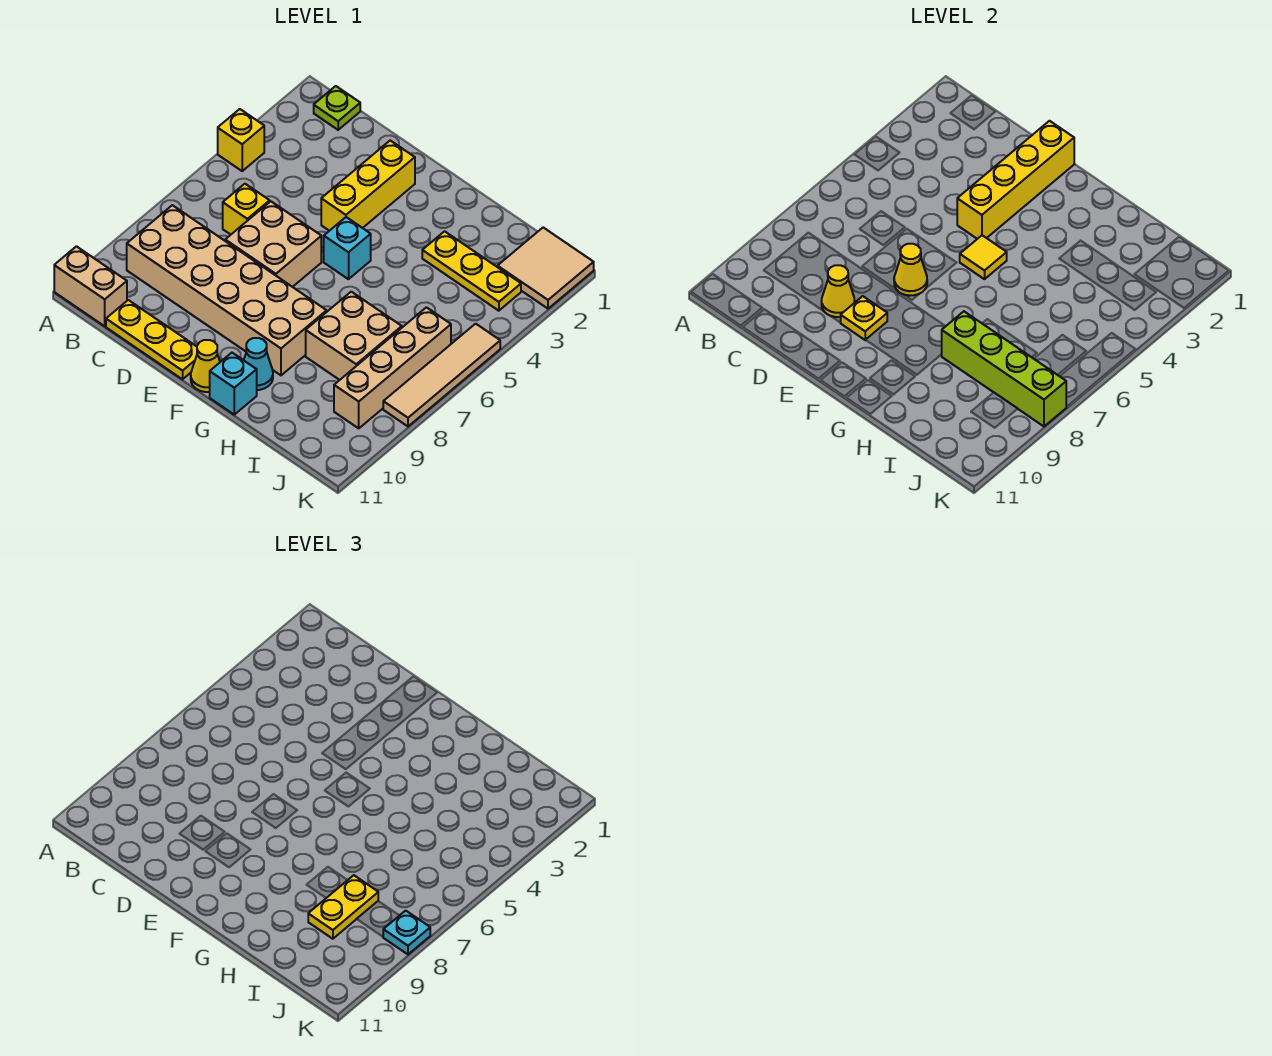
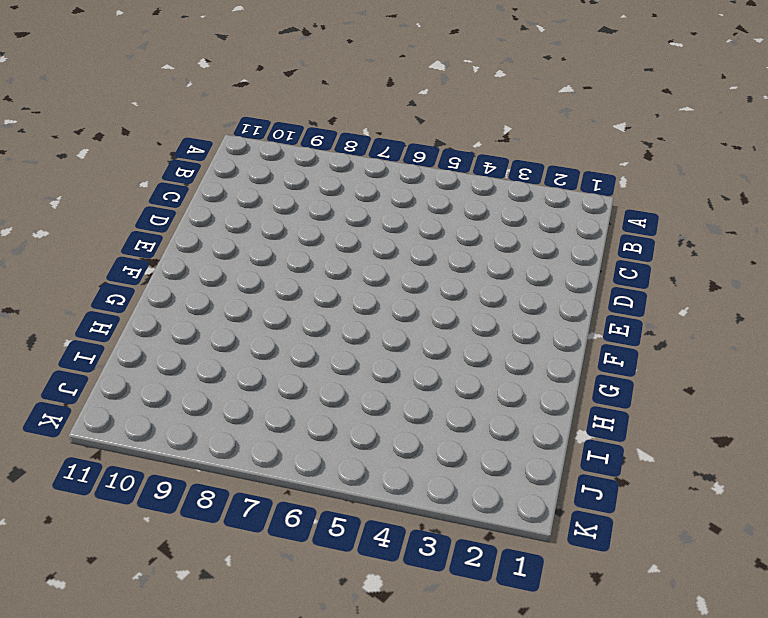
none -> yellow 1x1 brick [218,109,264,171]
none -> tan 1x2 brick [54,246,127,326]
none -> lime 1x1 plate [314,86,360,130]

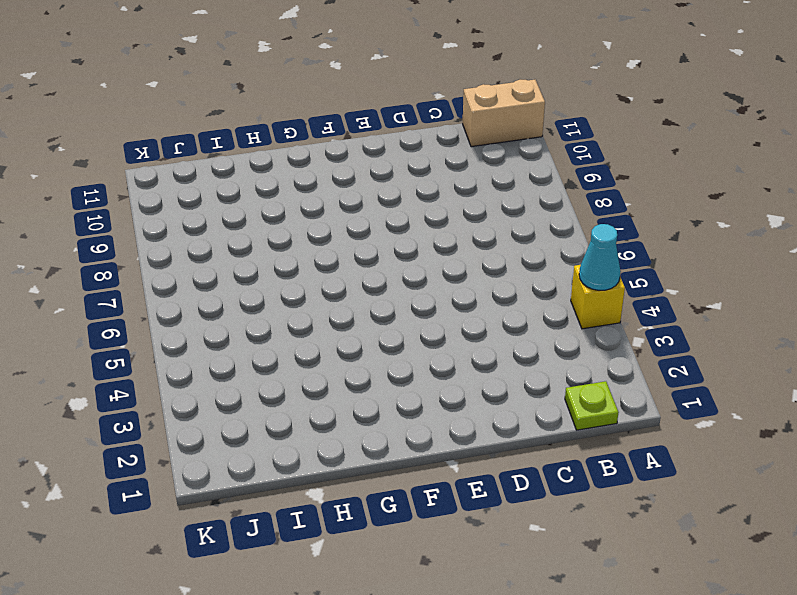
cyan 1x1 cone [579,224,621,290] -> cyan 1x1 cone moved to [244,338,273,390]
none -> tan 2x6 brick [127,205,327,375]
none -> yellow 1x1 brick [223,184,270,235]
none -> yellow 1x3 plate [106,300,197,379]

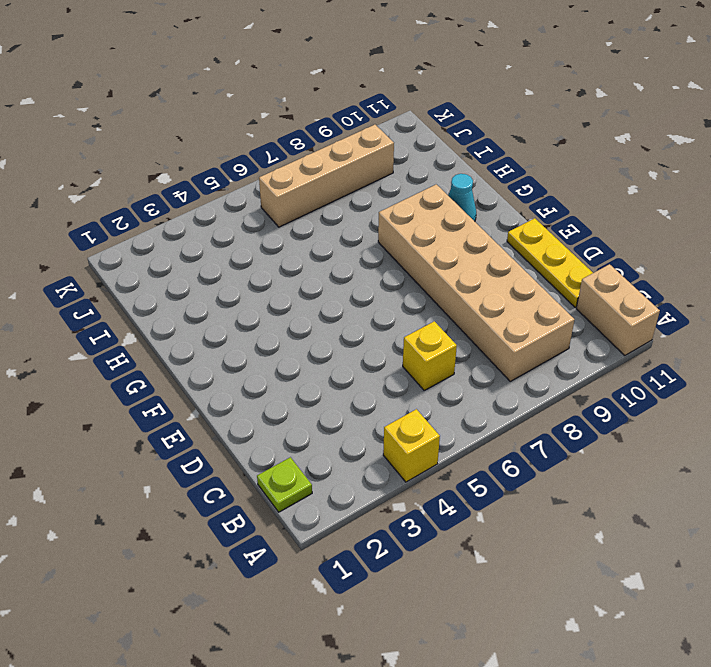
none -> tan 2x2 brick [225,201,321,287]
none -> yellow 1x3 brick [321,141,415,231]
none -> cyan 1x1 brick [324,217,371,279]

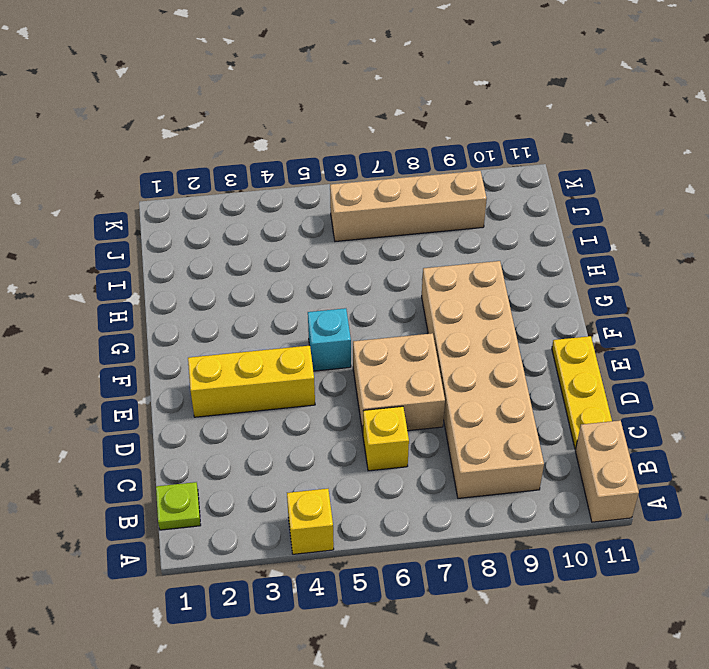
none -> yellow 1x1 cone [191,340,220,392]
none -> cyan 1x1 cone [244,338,273,390]
none -> cyan 1x1 brick [210,353,257,415]

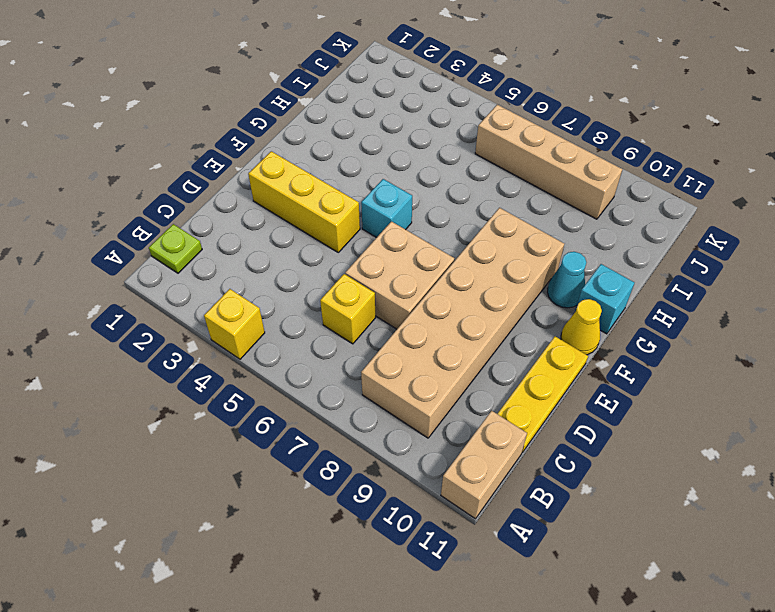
none -> yellow 1x3 plate [422,231,521,311]
none -> tan 2x2 brick [306,292,402,380]
none -> tan 2x2 tile [498,228,594,309]

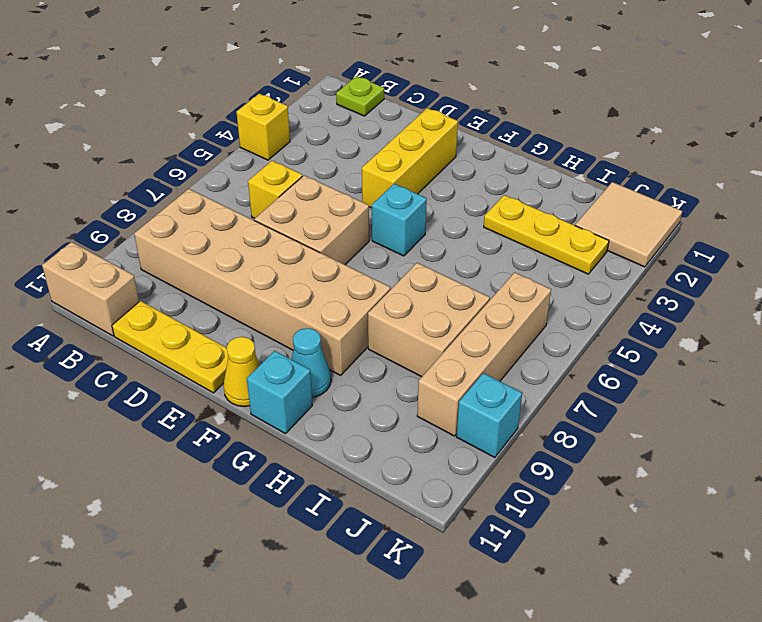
cyan 1x1 brick [457,373,522,458] -> none
none -> tan 1x4 tile [383,324,500,426]
none -> yellow 1x1 cone [822,265,855,317]
none -> yellow 1x4 brick [957,121,1074,239]

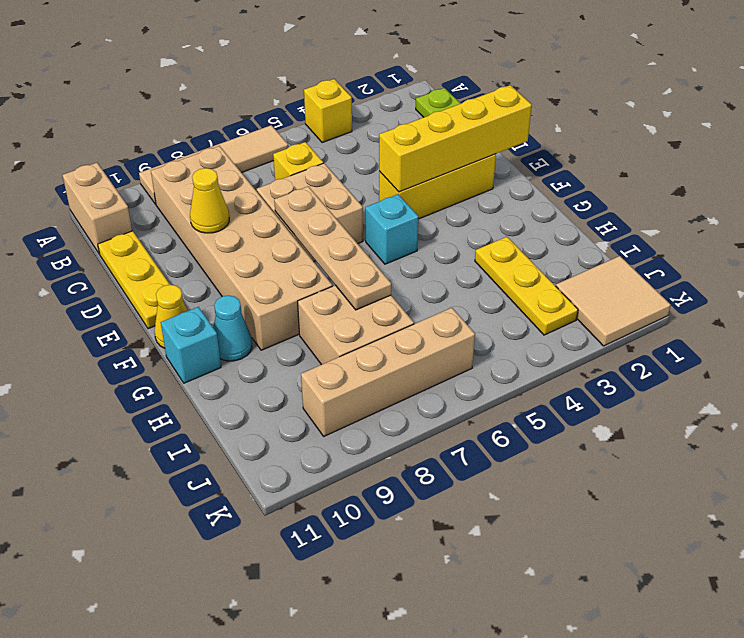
tan 1x4 tile [139,125,288,204] -> tan 1x4 tile moved to [383,324,500,426]
tan 1x4 plate [274,186,391,310] -> yellow 1x1 cone [894,244,927,296]
none -> yellow 1x1 plate [841,296,887,340]
none -> yellow 1x1 tile [960,235,1007,279]
none -> lime 1x4 brick [942,311,1066,426]

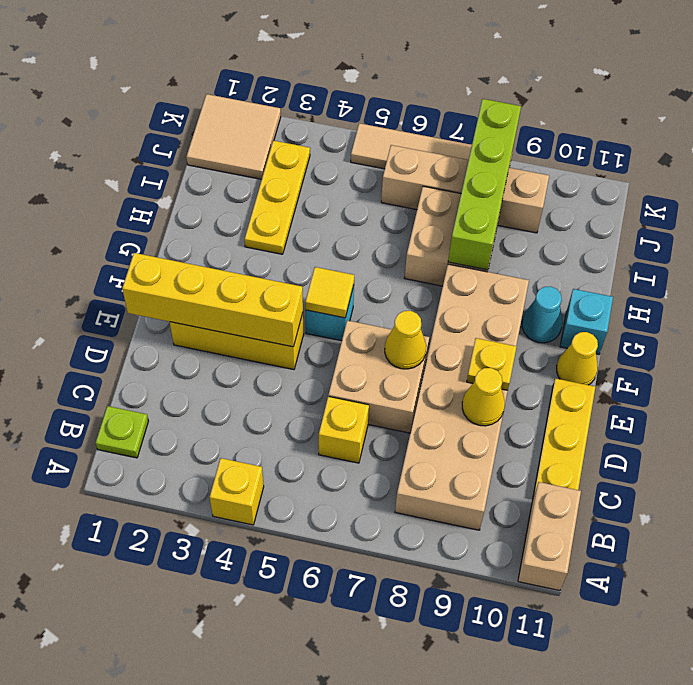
none -> yellow 1x2 plate [308,875,378,939]
none -> cyan 1x1 plate [383,911,430,954]

